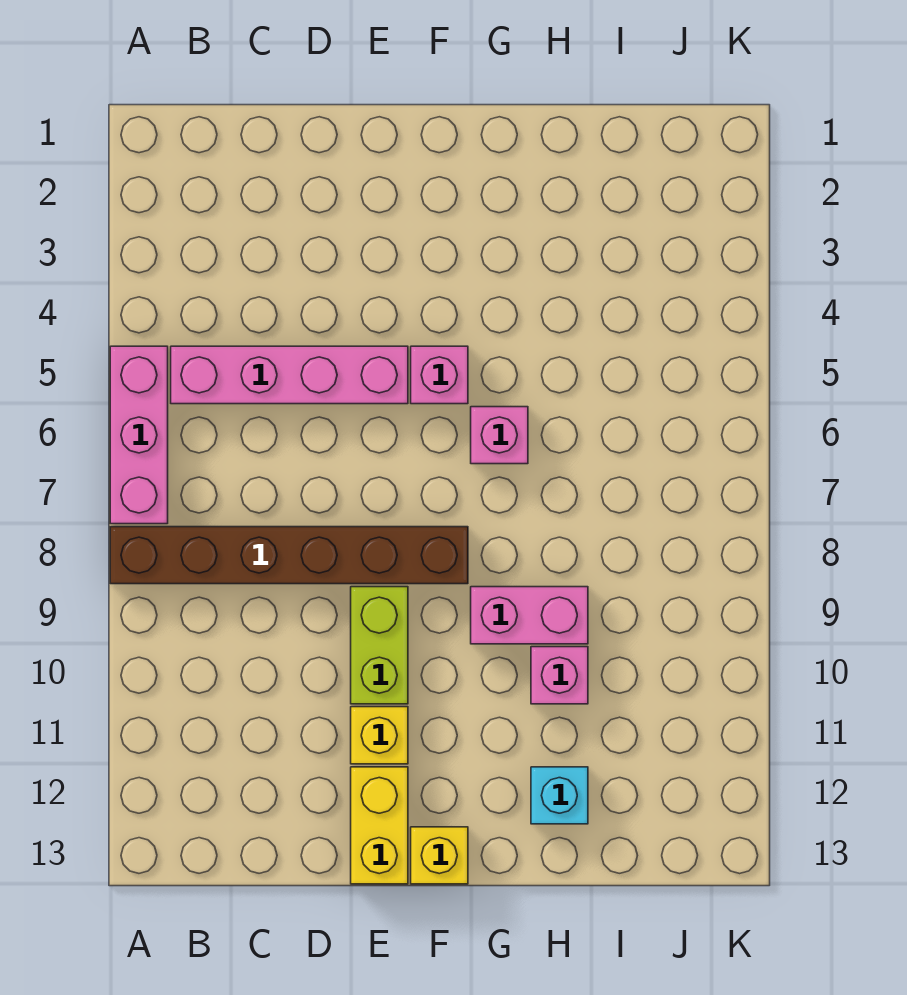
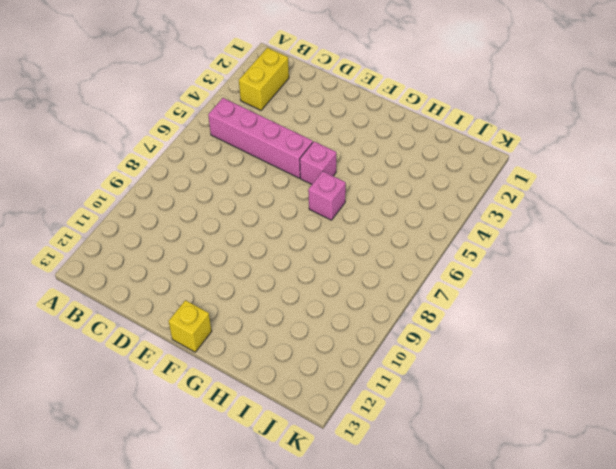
yellow 1x2 brick [239,48,289,110] -> yellow 1x2 brick moved to [351,767,408,884]
none -> pink 1x3 brick [110,346,168,524]
none -> brown 1x6 brick [110,527,468,584]
none -> lime 1x2 brick [351,587,408,704]

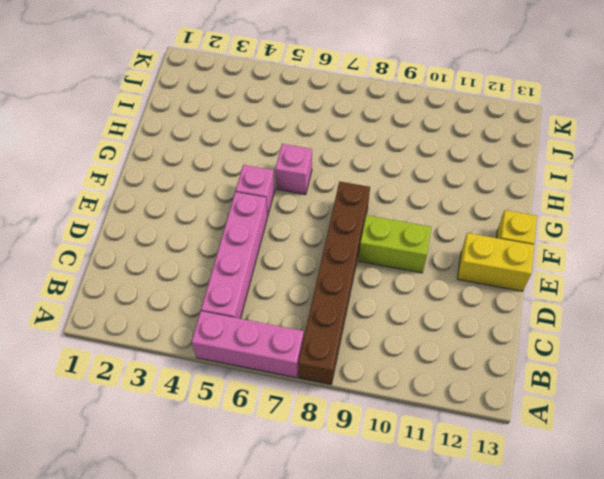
none -> yellow 1x1 brick [351,707,408,764]
none -> pink 1x2 brick [471,587,588,644]
none -> pink 1x1 brick [531,647,588,704]

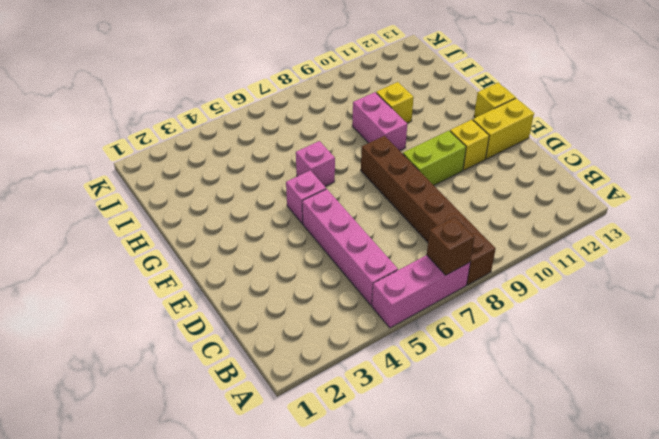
brown 1x1 brick [427,217,474,275] -> none
yellow 1x1 brick [376,82,414,123] -> pink 1x1 brick [531,647,588,704]
none -> cyan 1x1 brick [531,767,588,824]

